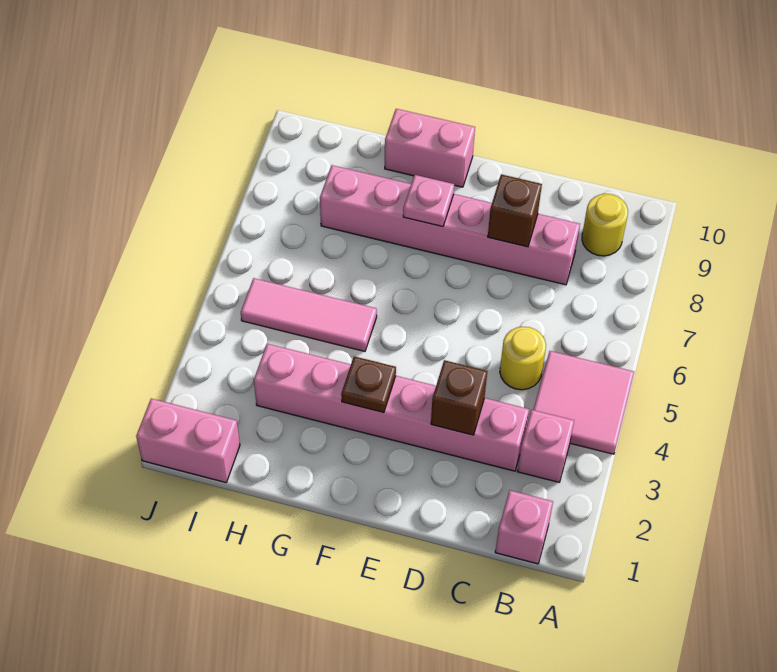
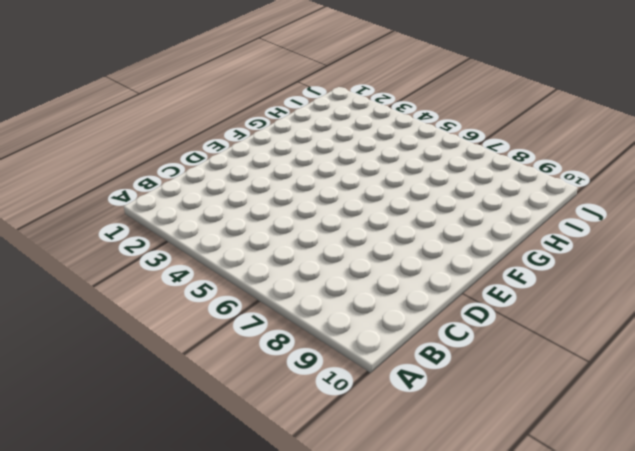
none -> pink 2x2 tile [533,351,634,454]
none -> pink 1x1 brick [495,490,553,564]
none -> pink 1x1 brick [517,410,574,482]

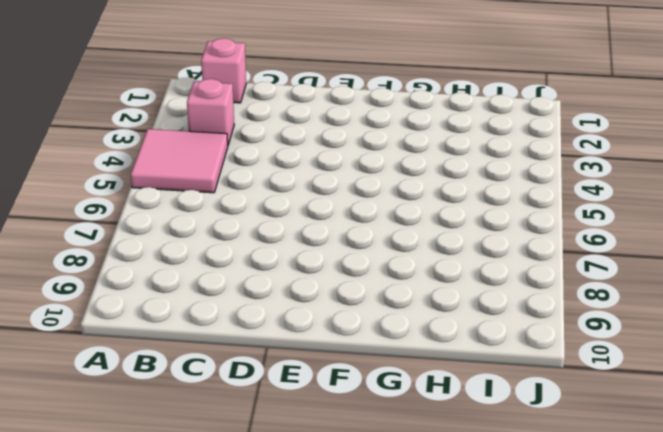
none -> yellow 1x1 round brick [582,194,628,256]
none -> pink 1x6 brick [254,344,529,471]
none -> yellow 1x1 round brick [500,327,546,390]

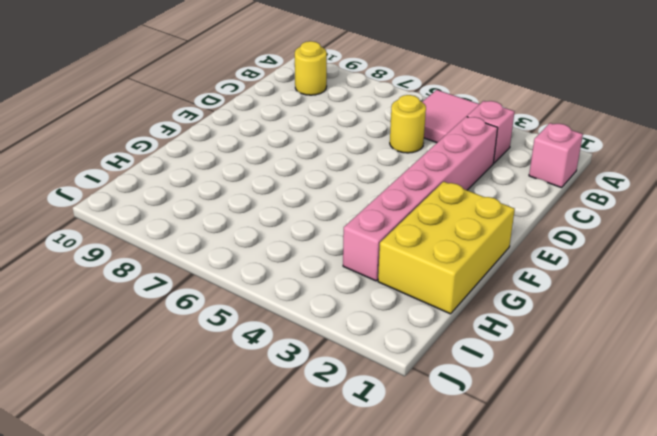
yellow 2x3 brick [378,182,515,314] -> none
none -> pink 1x6 brick [320,165,580,285]
none -> pink 1x2 brick [385,109,475,187]
none -> pink 1x3 tile [241,278,377,351]

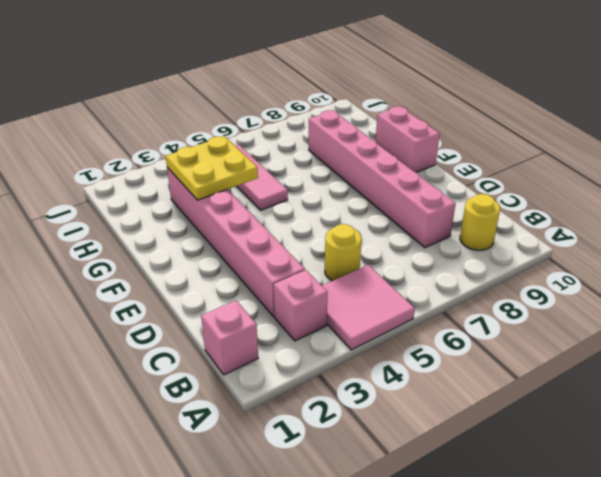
yellow 2x2 plate [166,136,258,200] -> none
none -> pink 1x2 brick [136,399,240,483]
none -> brown 1x1 brick [431,360,487,435]
none -> brown 1x1 brick [488,174,542,247]

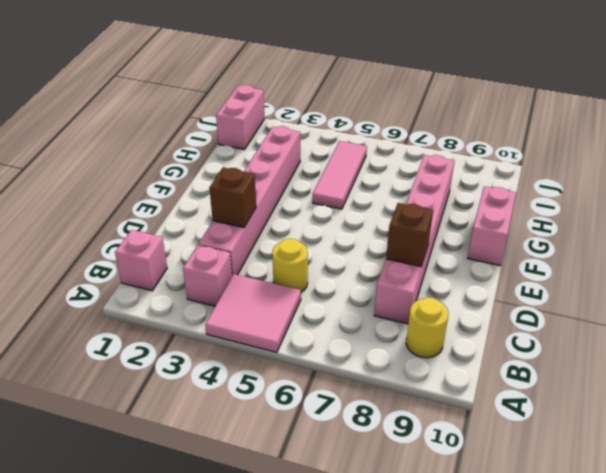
none -> brown 1x1 plate [341,356,396,413]
none -> pink 1x1 plate [403,175,454,227]

